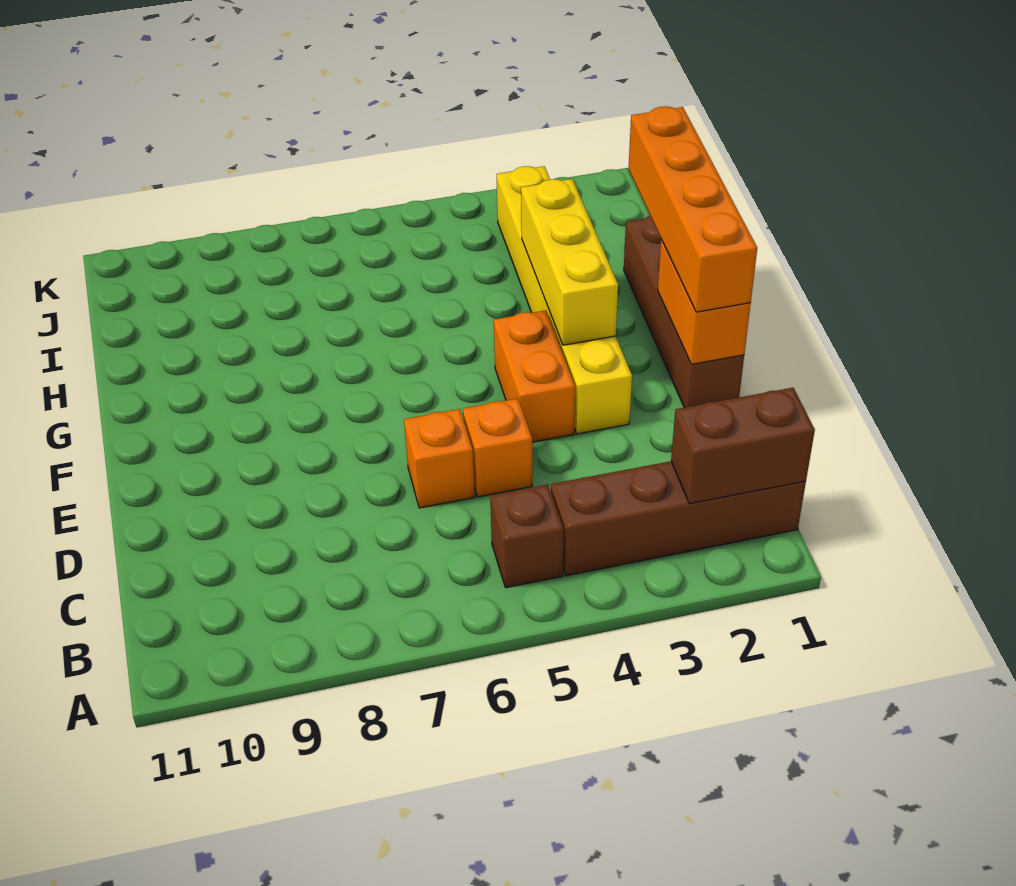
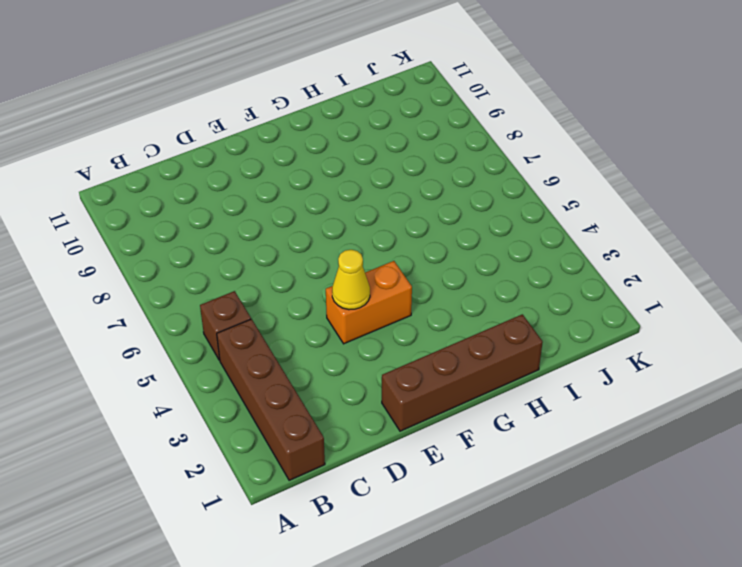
yellow 1x1 cone [332,250,370,310] -> none
none -> orange 1x1 brick [463,398,532,497]
none -> orange 1x1 brick [404,409,475,508]

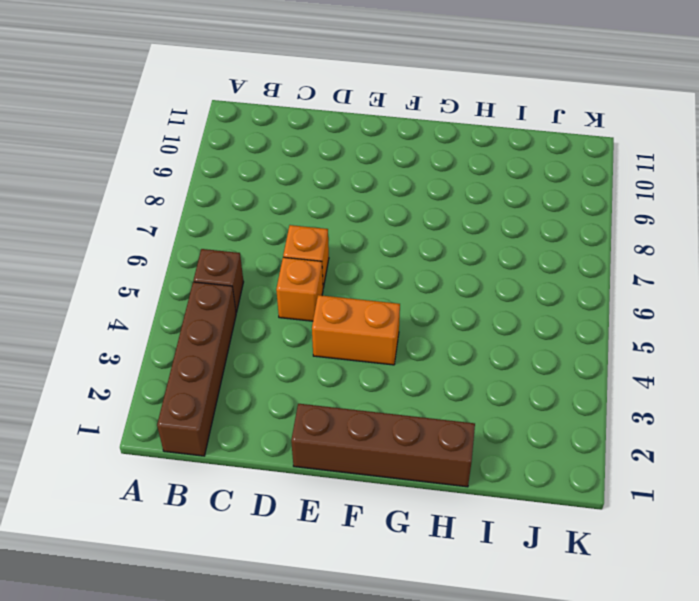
none -> yellow 1x6 brick [497,166,632,434]
none -> brown 1x2 brick [671,388,815,504]

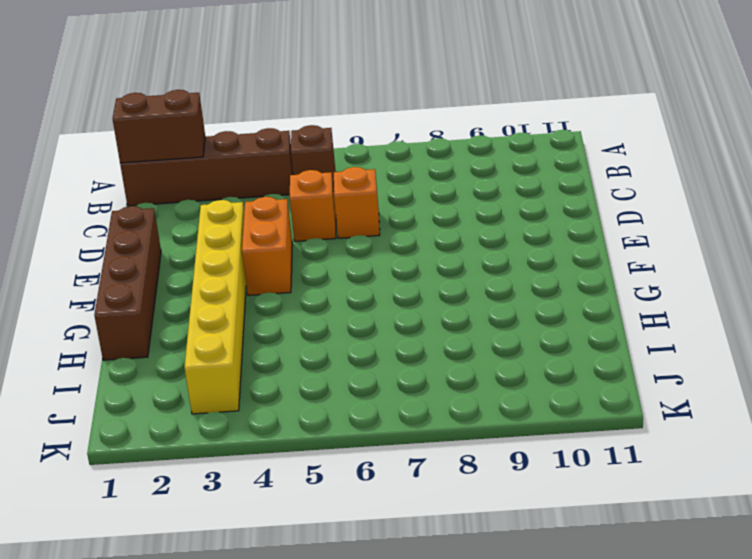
none -> orange 1x2 brick [658,240,751,364]
none -> yellow 1x3 brick [521,179,618,345]

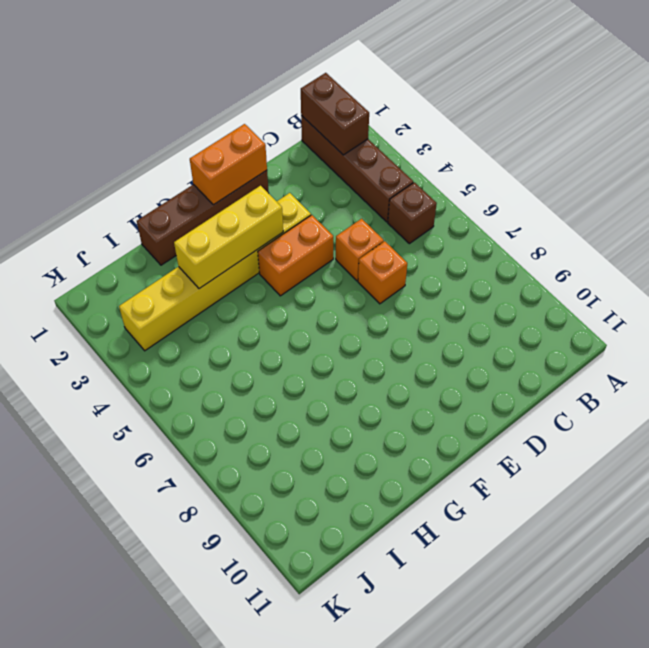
none -> orange 1x4 brick [628,106,757,312]

